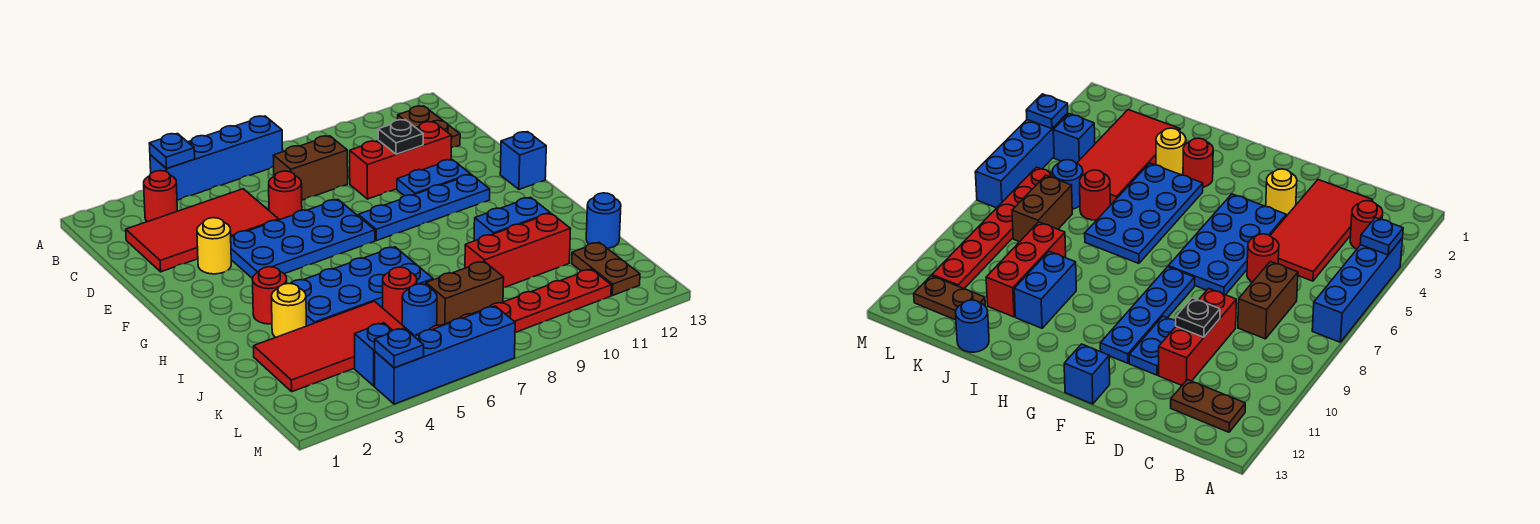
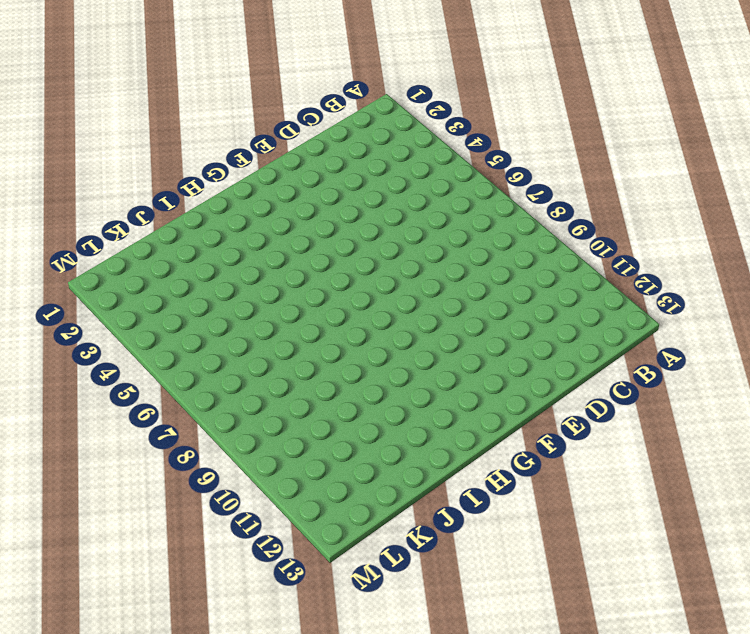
none -> blue 1x4 brick [150,116,283,200]
none -> red 1x1 round brick [144,171,177,222]
none -> brown 1x2 plate [398,106,460,147]

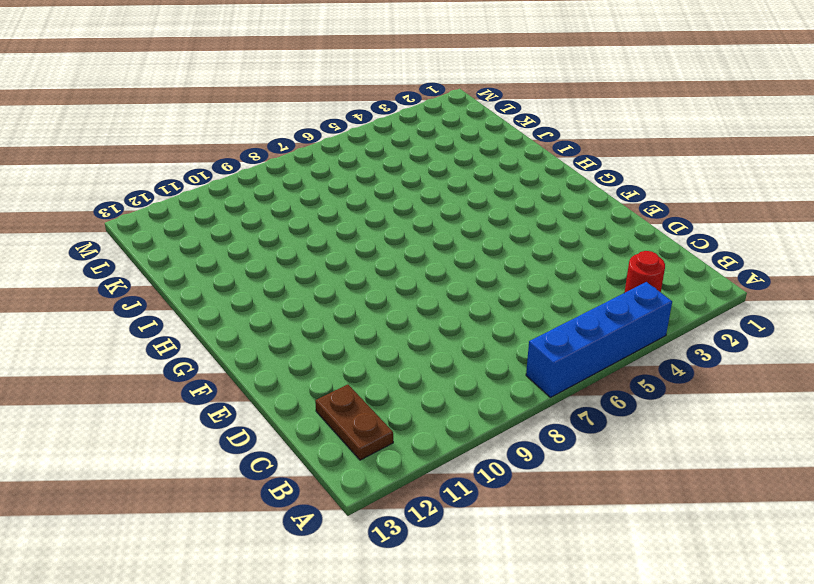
none -> red 2x4 tile [126,189,279,272]
none -> brown 1x2 brick [273,136,348,200]
none -> red 1x1 round brick [269,171,302,220]

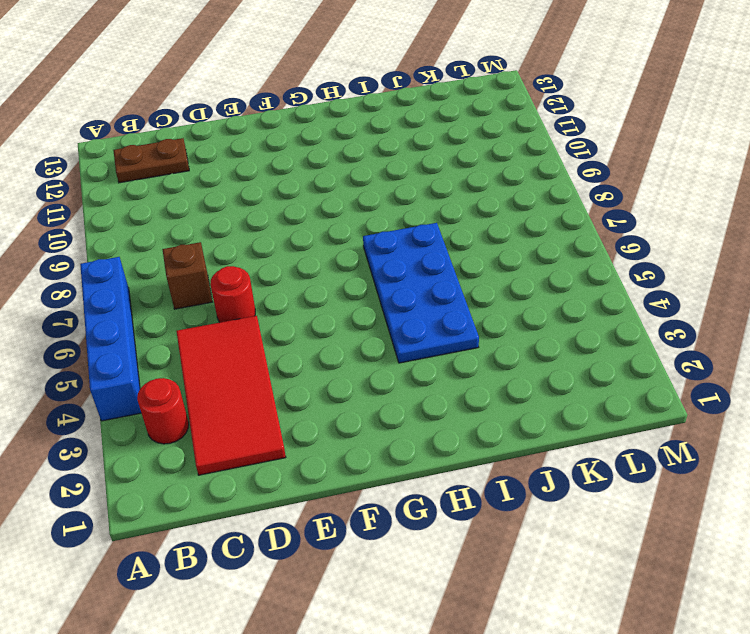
brown 1x1 brick [162,242,212,309] -> brown 1x2 brick [273,136,348,200]
none -> red 1x3 brick [350,121,452,199]
none -> yellow 1x1 round brick [197,218,231,274]
none -> blue 2x4 plate [231,200,375,278]

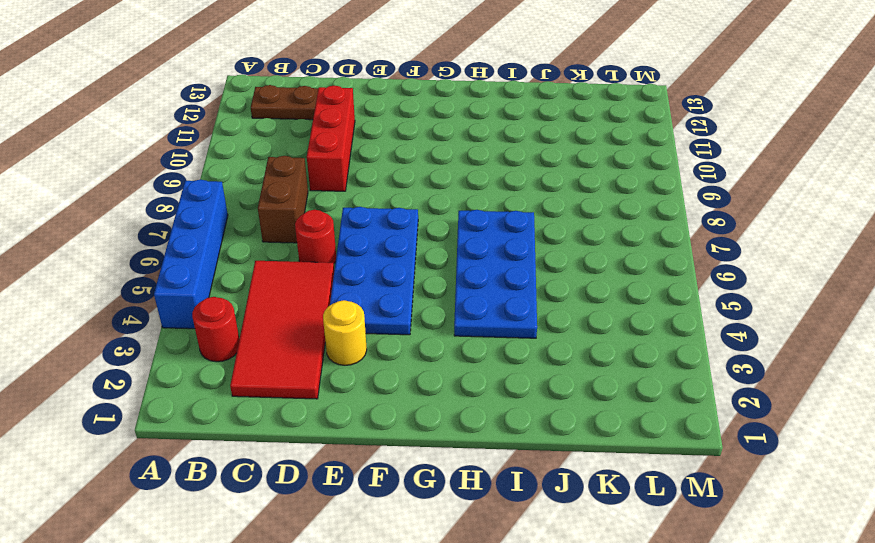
none -> blue 1x2 plate [397,159,470,196]
none -> blue 1x4 plate [358,175,490,241]
none -> blue 1x1 brick [500,132,546,189]

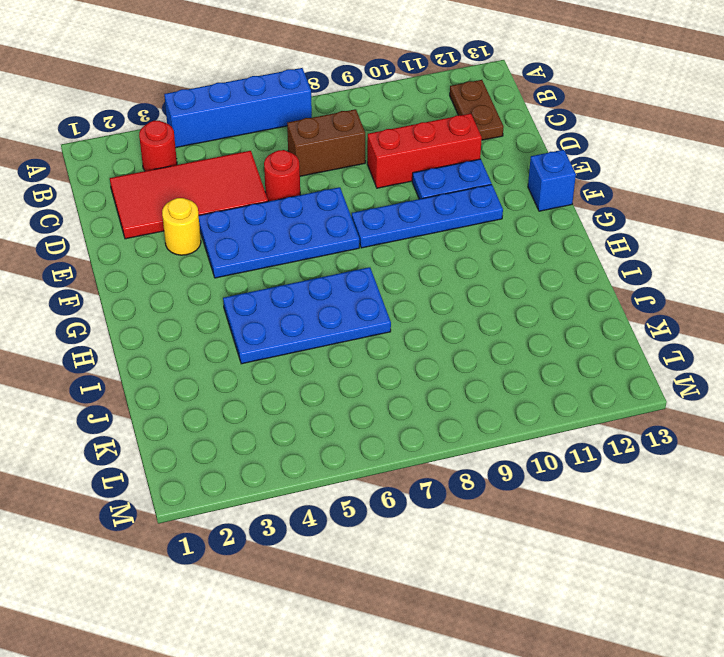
none -> red 1x1 round brick [252,267,287,324]
none -> yellow 1x1 round brick [271,283,306,337]
none -> blue 1x2 brick [474,197,550,241]

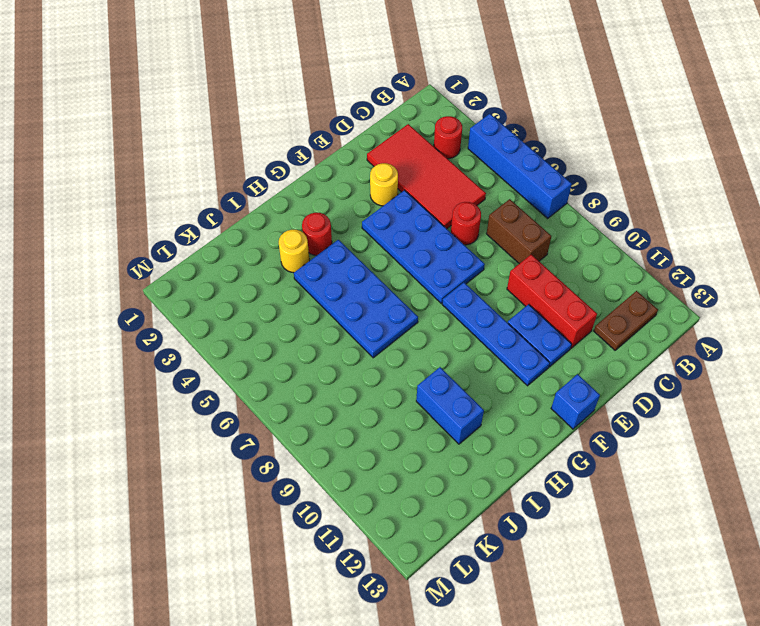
none -> red 2x4 tile [254,301,413,392]
none -> red 1x1 round brick [383,267,417,324]
none -> red 1x3 brick [465,213,570,288]

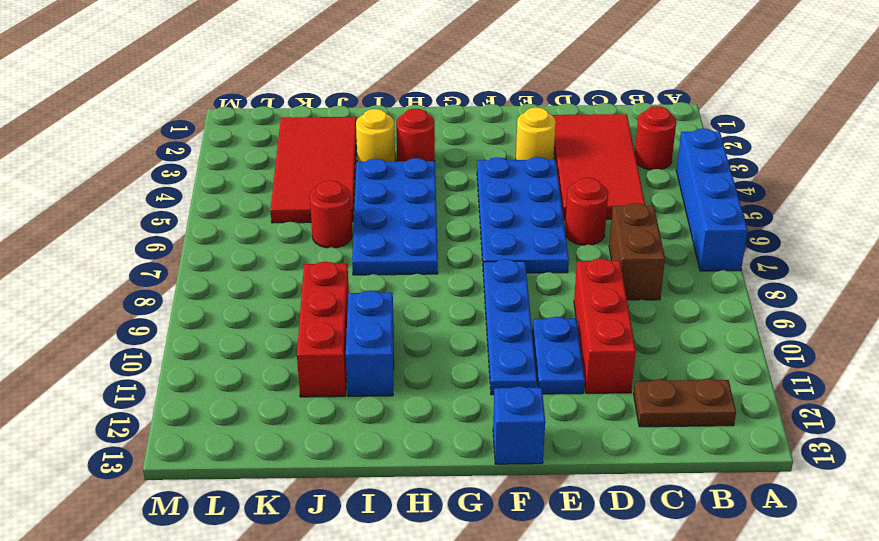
none -> blue 1x1 round brick [586,193,621,248]
none -> blue 1x1 round brick [402,284,437,336]
none -> brown 1x2 brick [426,261,504,325]

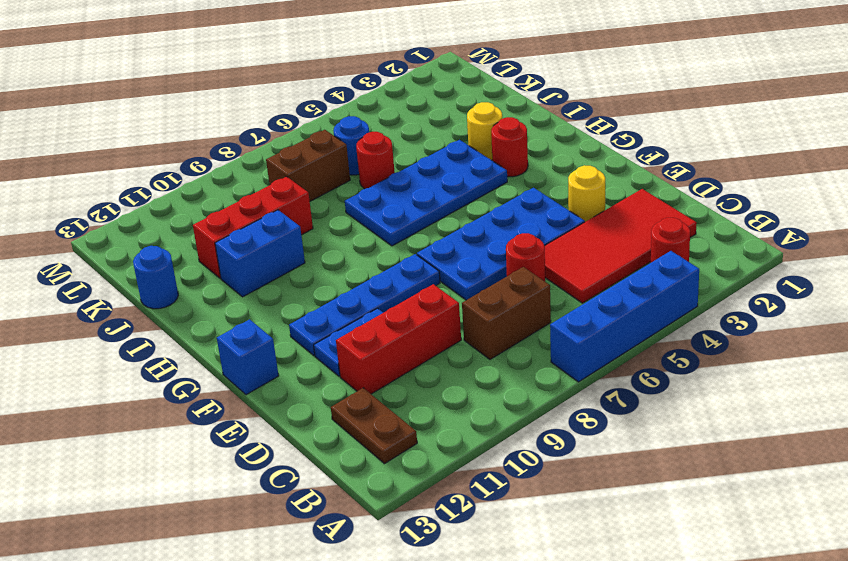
none -> red 2x4 tile [254,301,413,392]
none -> brown 1x2 plate [572,242,640,296]
none -> blue 1x1 brick [355,323,392,386]

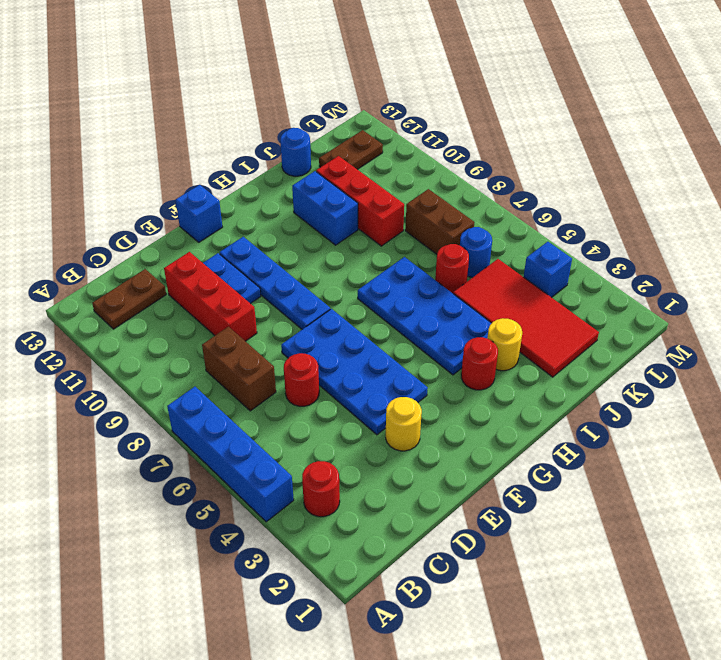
none -> red 2x4 tile [126,189,279,272]
none -> red 1x6 plate [417,269,611,335]
none -> blue 1x4 brick [375,306,515,404]

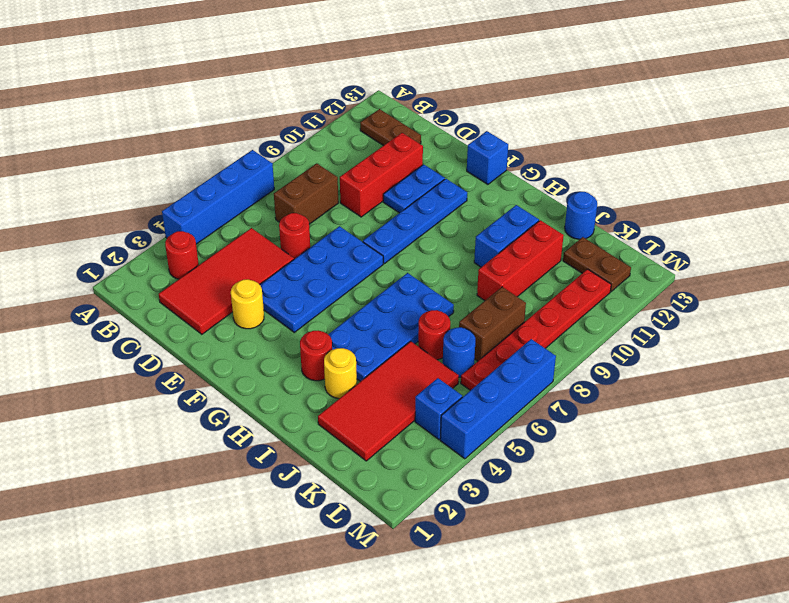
none -> blue 1x1 plate [149,134,195,168]
none -> black 1x1 plate [378,120,423,154]
none -> blue 1x1 plate [375,328,424,368]

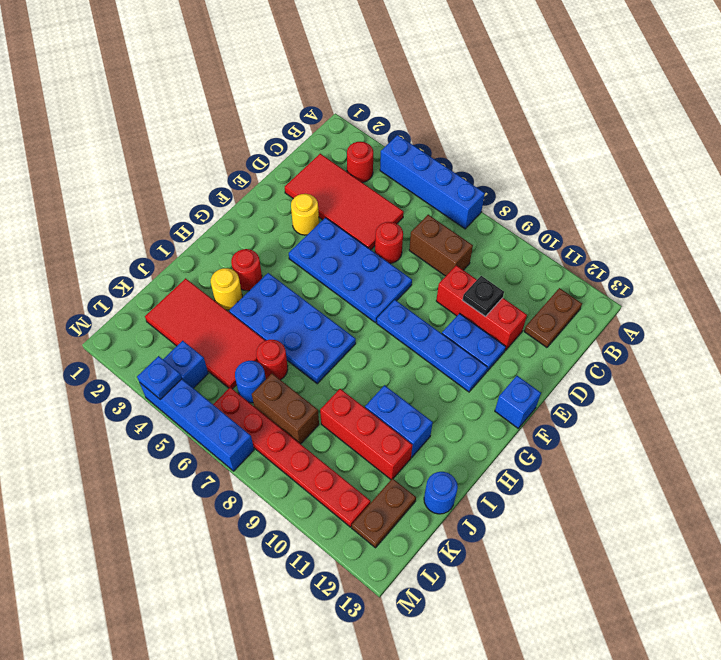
none -> blue 1x1 plate [149,134,195,168]

